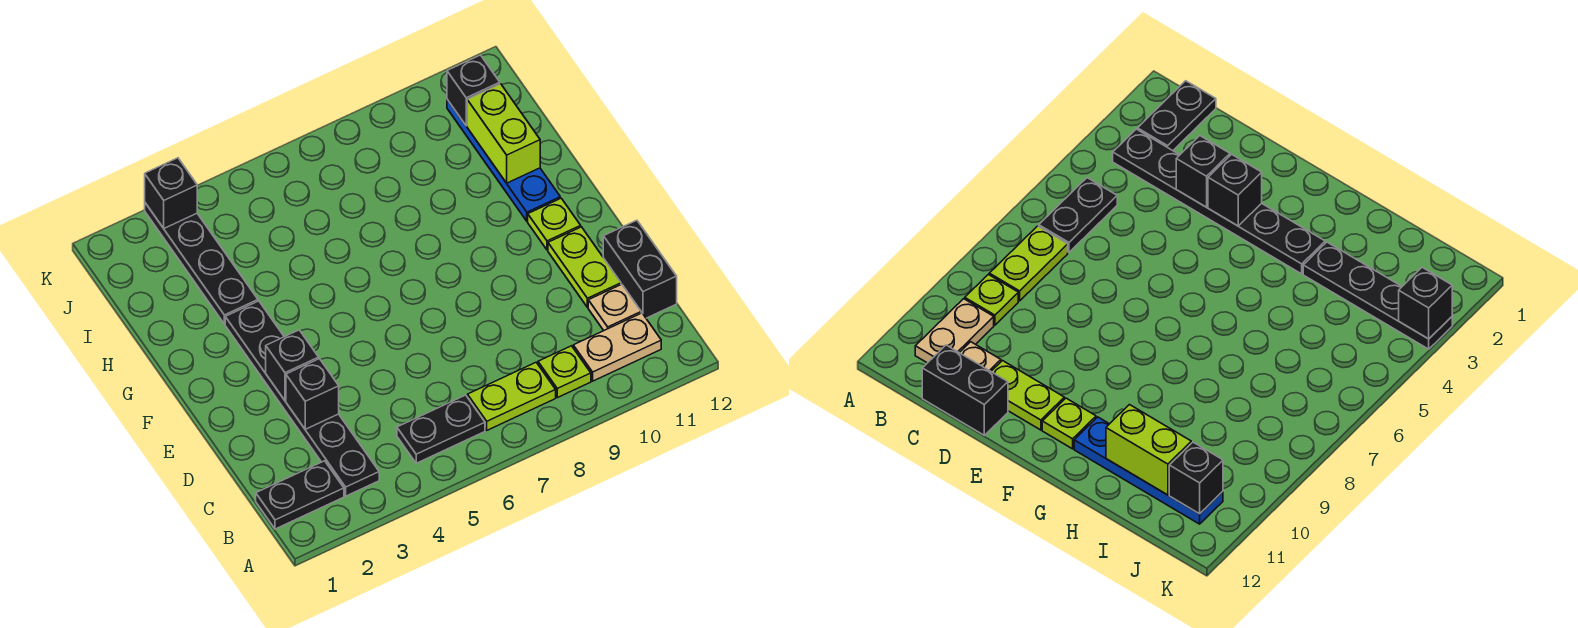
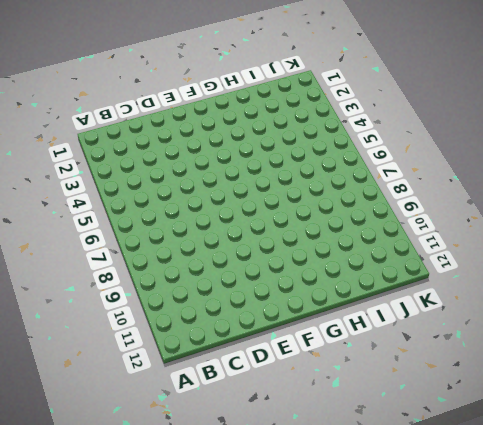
none -> black 1x2 plate [256,461,344,529]
none -> black 1x6 plate [225,301,379,496]
none -> black 1x2 plate [397,395,485,463]

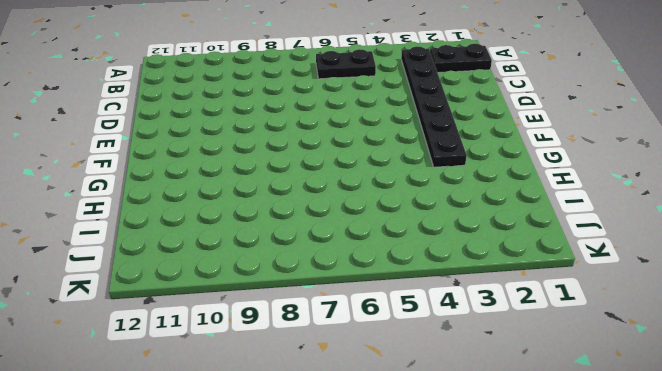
none -> lime 1x2 plate [467,362,556,430]
none -> lime 1x1 plate [538,346,591,398]
none -> tan 1x2 plate [573,313,661,381]

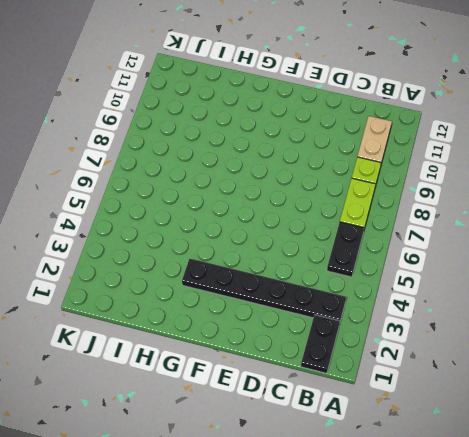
none -> tan 1x1 plate [588,284,641,330]
none -> black 1x2 brick [603,220,677,318]
none -> lime 1x2 plate [548,227,621,307]

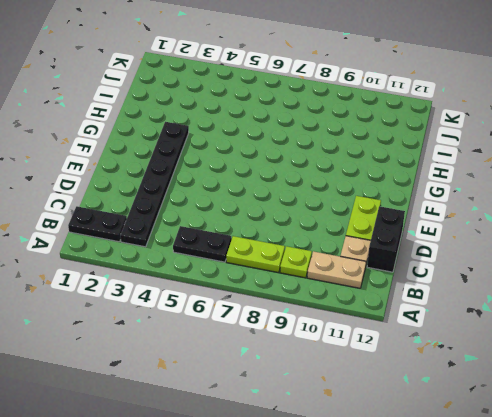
none -> lime 1x1 plate [528,198,581,250]
none -> blue 1x4 plate [447,100,560,221]
none -> black 1x4 plate [145,203,258,324]

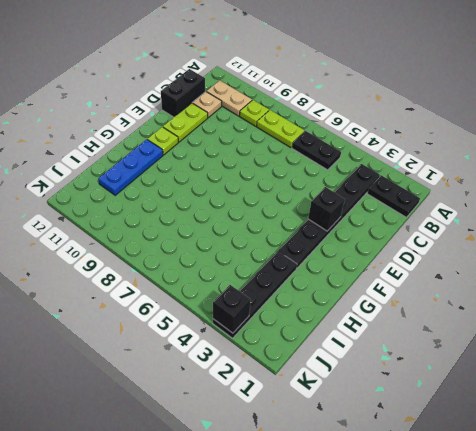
blue 1x3 plate [98,139,163,195] -> blue 1x4 plate [447,100,560,221]
none -> black 1x1 brick [286,359,339,429]
none -> lime 1x2 brick [467,84,540,183]
none -> black 1x1 brick [447,55,500,126]

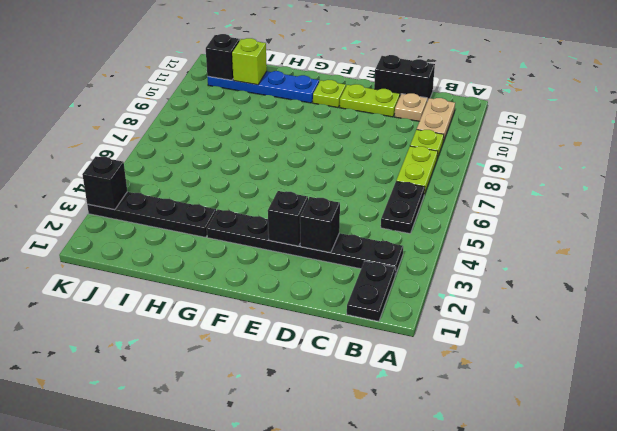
lime 1x1 brick [232,38,267,85] -> lime 1x2 brick [467,84,540,183]

